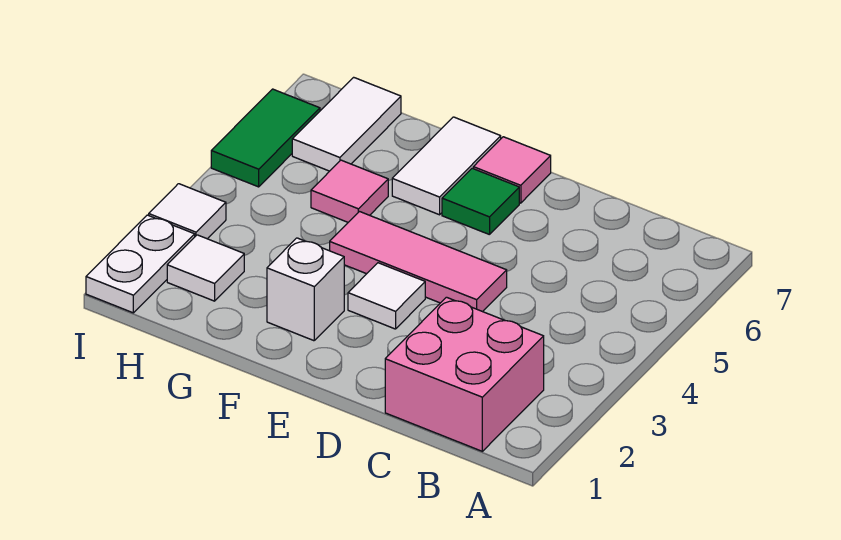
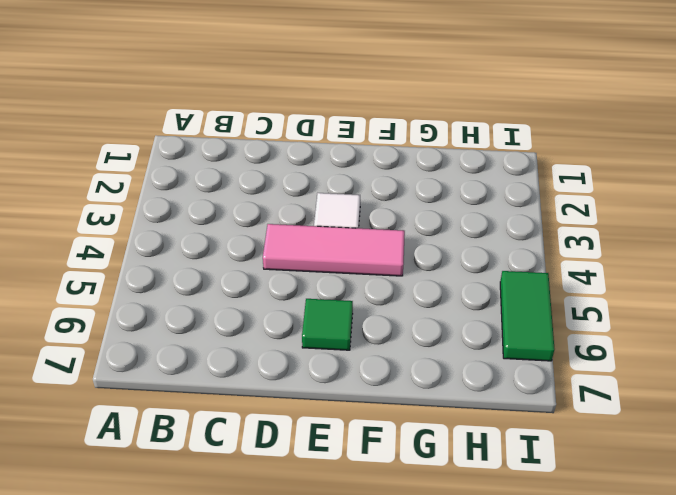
none -> pink 2x2 brick [385,297,544,451]
none -> pink 1x1 tile [473,137,551,203]
none -> white 1x1 brick [267,238,344,341]

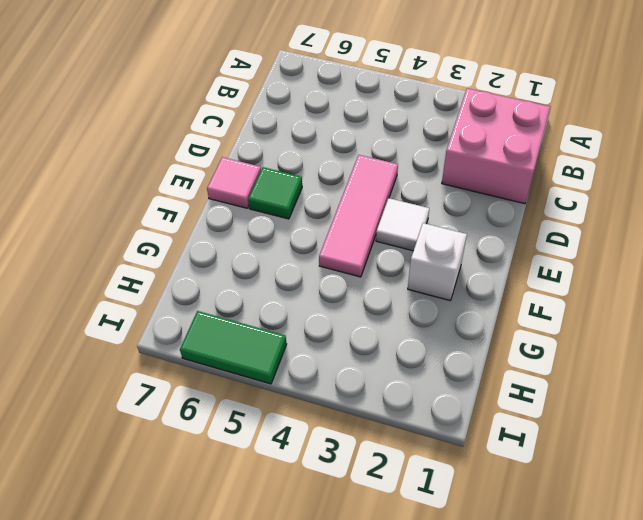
none -> white 1x2 tile [392,117,501,215]
none -> pink 1x1 tile [311,160,388,222]
none -> white 1x1 tile [167,235,244,301]

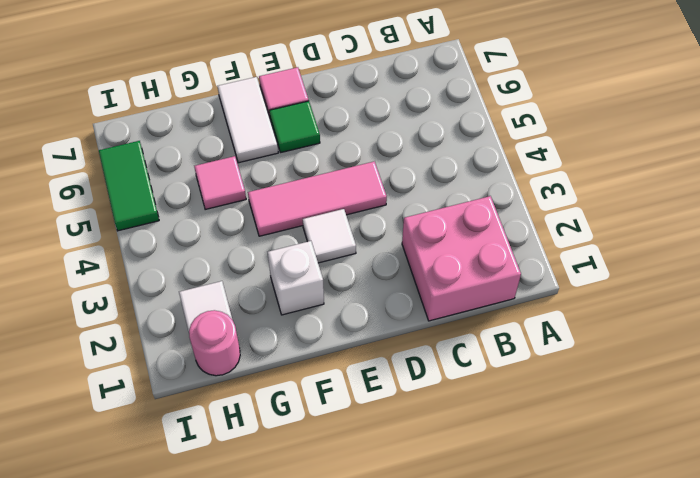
pink 1x1 round brick [189,310,240,376] -> none
none -> white 1x2 tile [292,77,401,171]
none -> white 1x2 plate [86,215,195,313]
none -> white 1x1 tile [149,184,226,239]

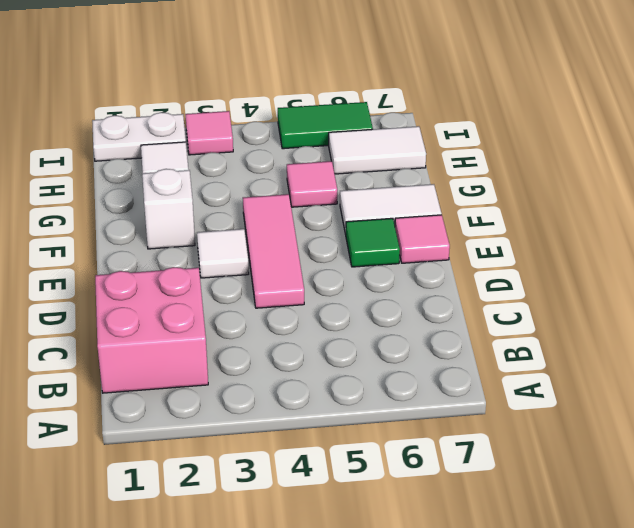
pink 1x1 tile [185,111,233,155] -> white 1x1 tile [149,184,226,239]

